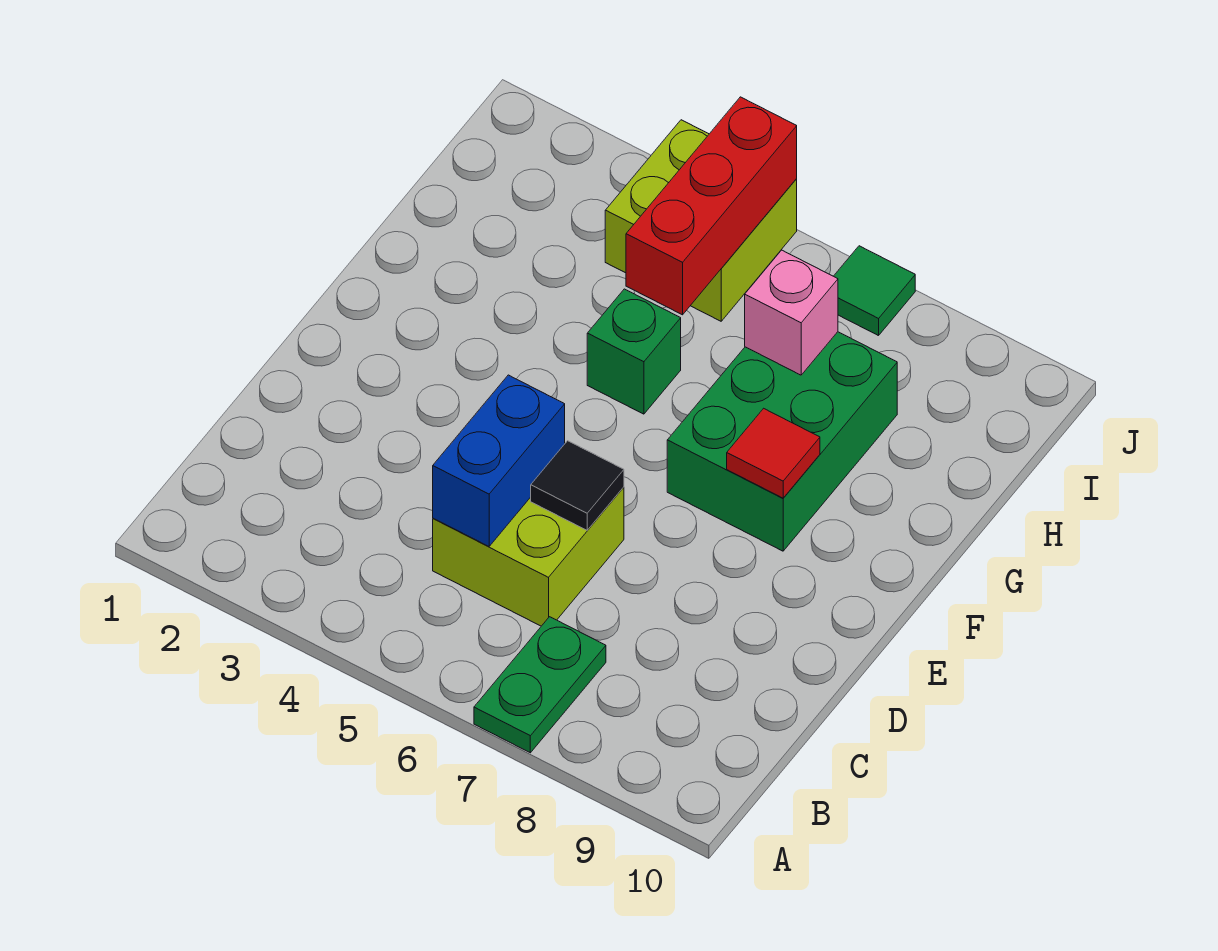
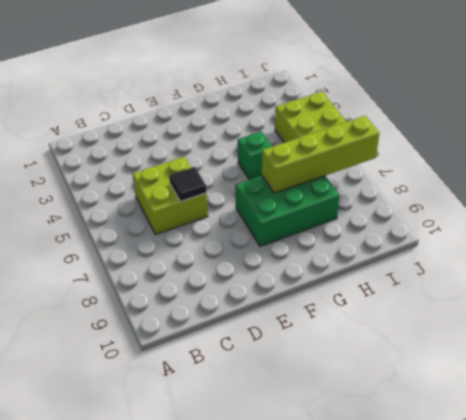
lime 1x4 brick [262,116,379,193] -> pink 1x1 brick [745,250,838,375]
none -> green 1x2 plate [474,617,606,753]
none -> green 1x1 tile [834,246,915,336]

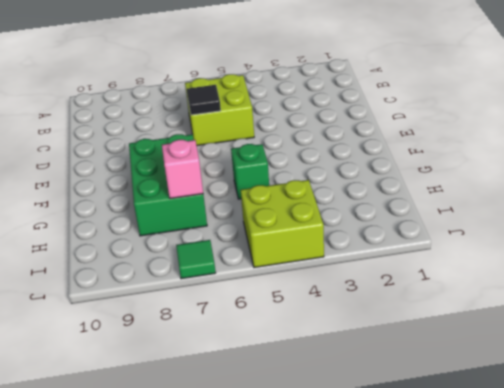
none -> green 1x2 plate [474,617,606,753]
none -> blue 1x2 brick [433,375,565,546]

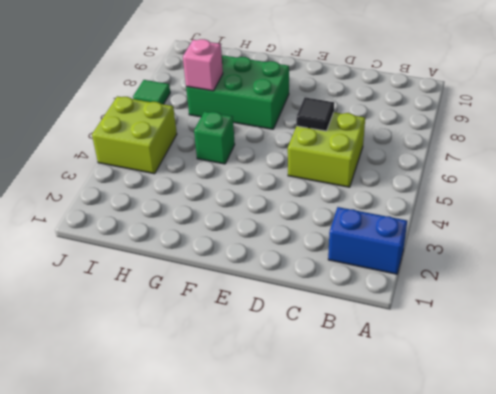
blue 1x2 brick [328,207,407,274] -> blue 1x2 brick moved to [433,375,565,546]
none -> green 1x2 plate [474,617,606,753]
none -> red 1x1 tile [727,408,820,498]

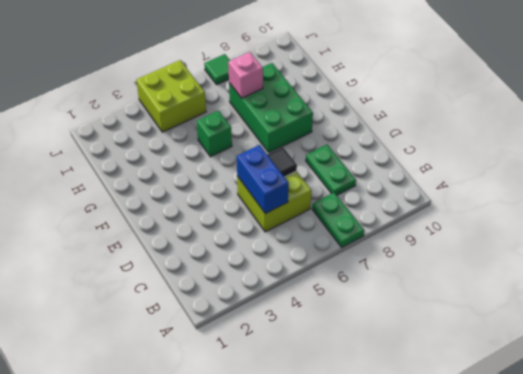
green 1x2 plate [306,145,356,195] -> none
none -> red 1x1 tile [727,408,820,498]
none -> red 1x3 brick [626,97,797,315]

